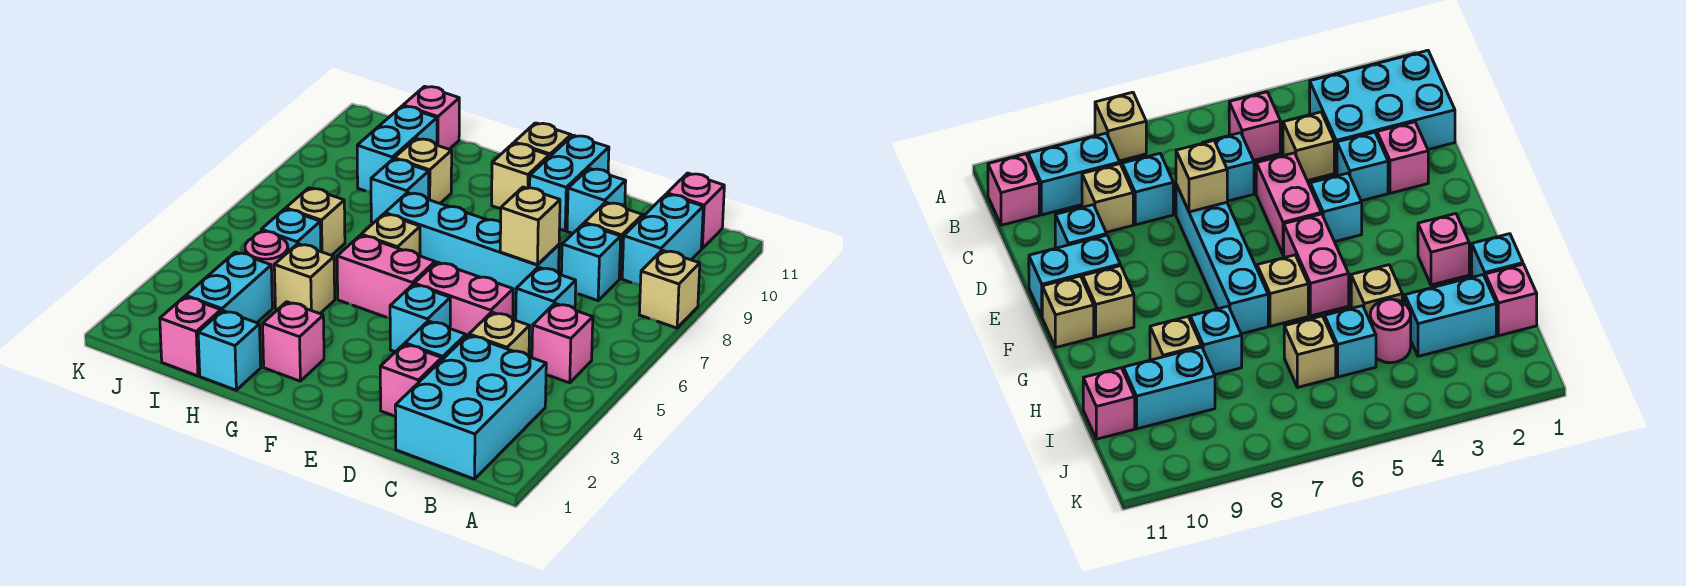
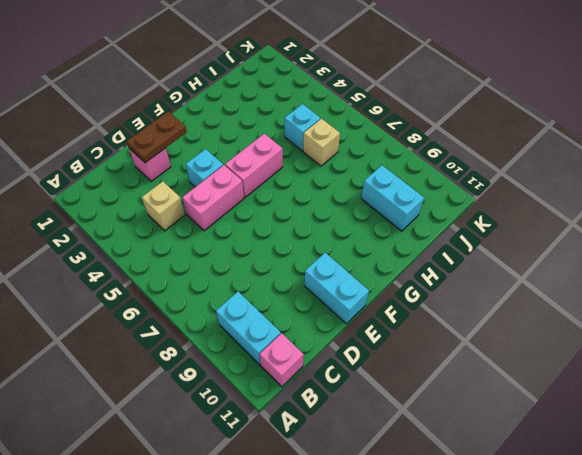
brown 1x2 plate [127,112,187,163] -> none
none -> tan 1x1 brick [639,250,700,328]
none -> cyan 2x3 brick [395,335,546,479]
none -> pink 1x1 brick [532,304,593,383]
none -> cyan 1x1 brick [516,267,576,338]

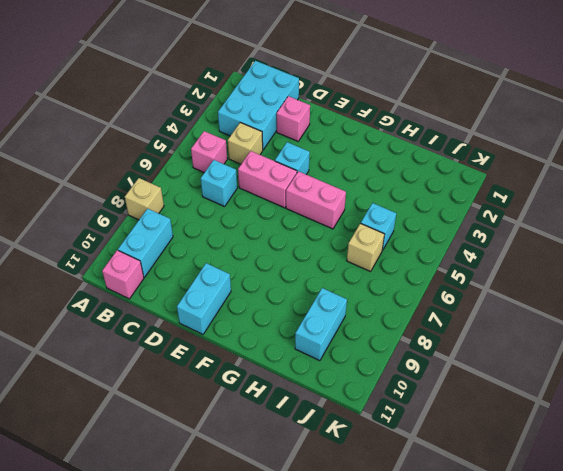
none -> cyan 1x1 brick [561,224,621,301]
none -> tan 1x1 brick [585,202,643,279]
none -> cyan 1x1 brick [405,321,466,359]
none -> cyan 1x4 brick [385,193,559,302]

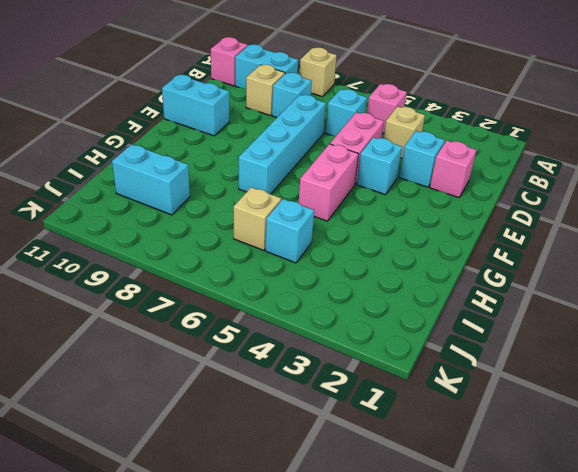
none -> cyan 2x3 brick [395,335,546,479]
none -> cyan 1x1 brick [567,168,626,233]
none -> tan 1x1 brick [492,143,549,209]
none -> tan 1x1 brick [514,123,571,157]

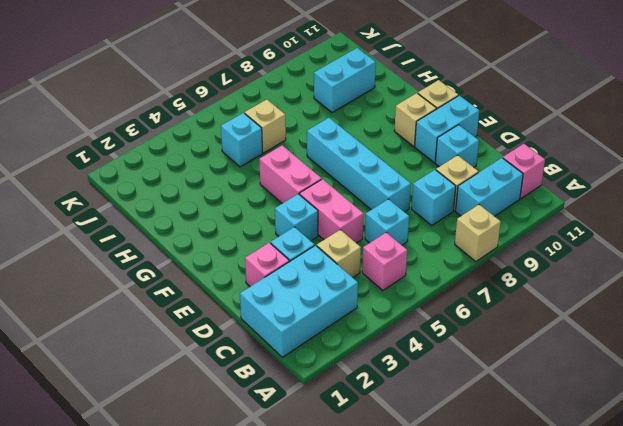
none -> pink 1x1 brick [263,302,324,381]
none -> tan 1x1 brick [361,214,420,256]
none -> cyan 1x1 brick [198,311,261,390]
none -> tan 1x1 brick [274,244,335,314]

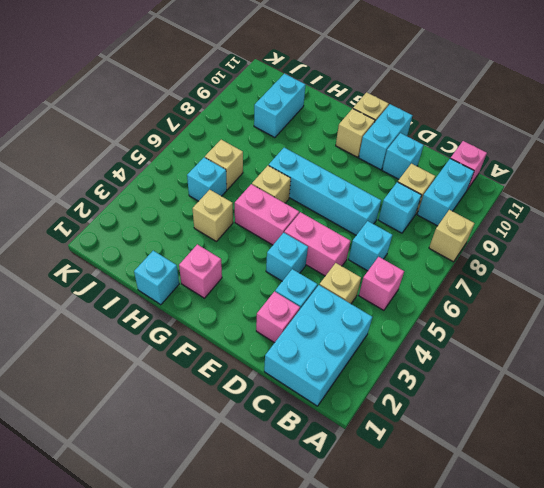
none -> cyan 1x1 brick [371,159,429,223]
none -> tan 1x1 brick [394,138,452,203]
none -> pink 1x1 brick [160,297,221,376]
none -> cyan 1x2 brick [186,252,272,323]

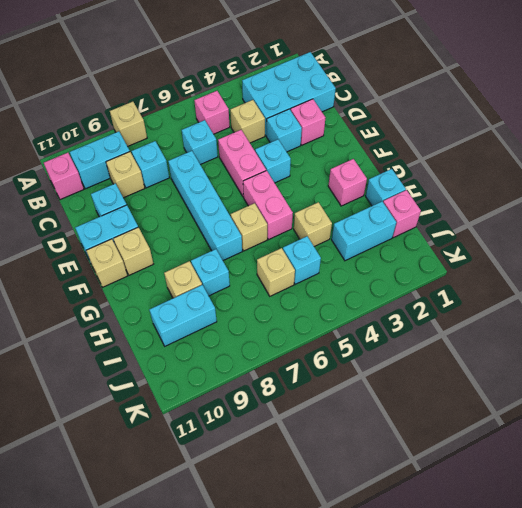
none -> pink 1x1 round brick [245,231,288,303]
none -> pink 1x1 brick [403,86,459,149]
none -> tan 1x1 brick [500,187,560,265]

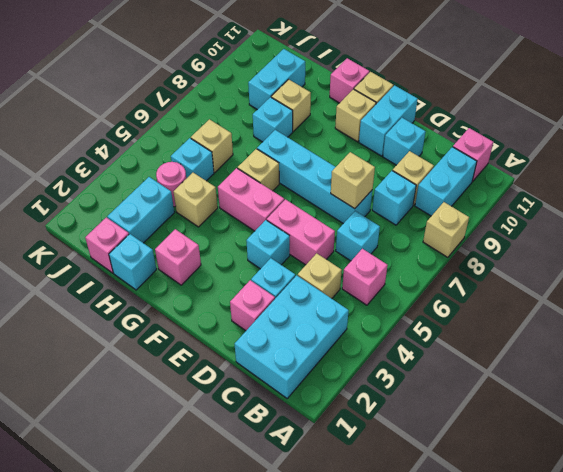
pink 1x1 brick [330,58,369,103] -> pink 1x1 brick moved to [403,86,459,149]

